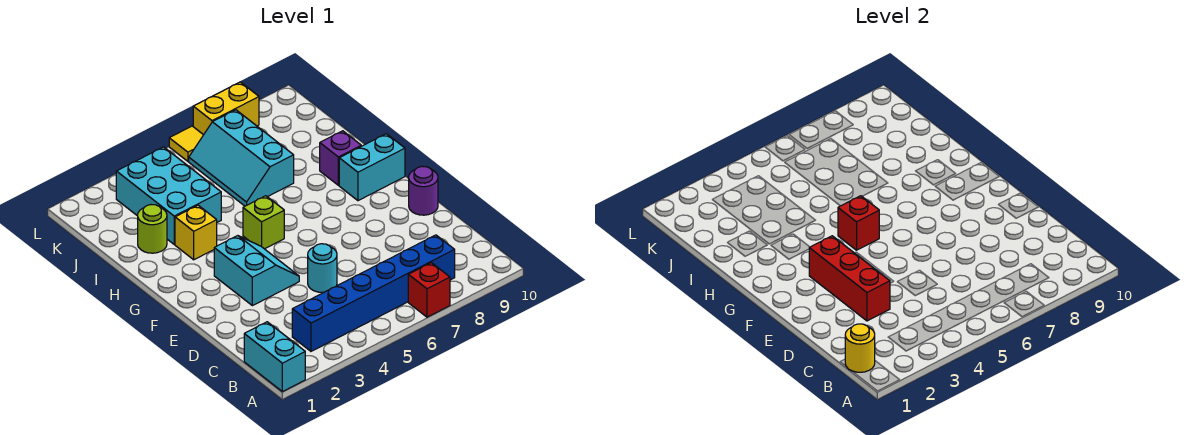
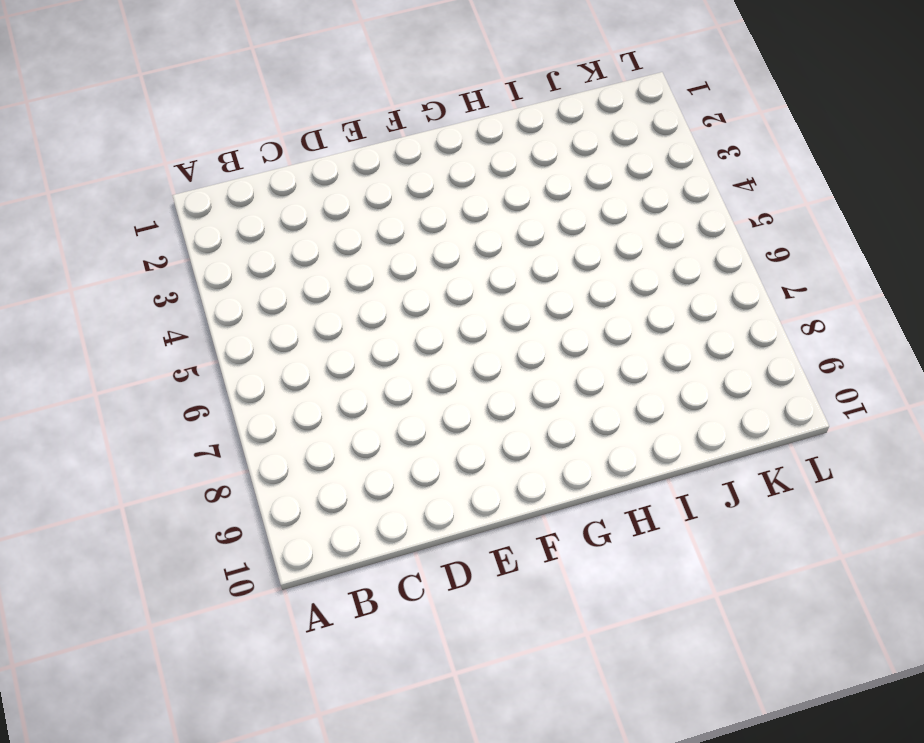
none -> cyan 1x2 brick [244,322,305,392]
none -> red 1x1 brick [408,263,450,317]
none -> blue 1x6 brick [292,235,455,351]

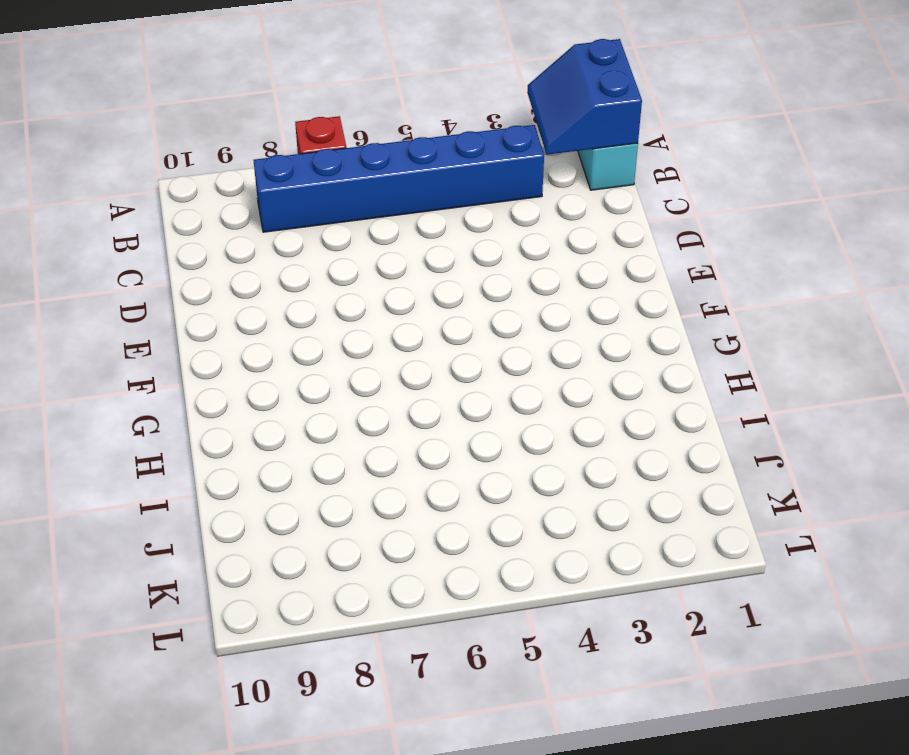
blue 2x2 slope [527,39,642,155] -> yellow 1x1 round brick [845,324,875,372]
none -> cyan 1x1 round brick [308,244,337,293]
none -> cyan 2x2 slope [214,236,299,306]
none -> purple 1x1 round brick [409,166,438,215]

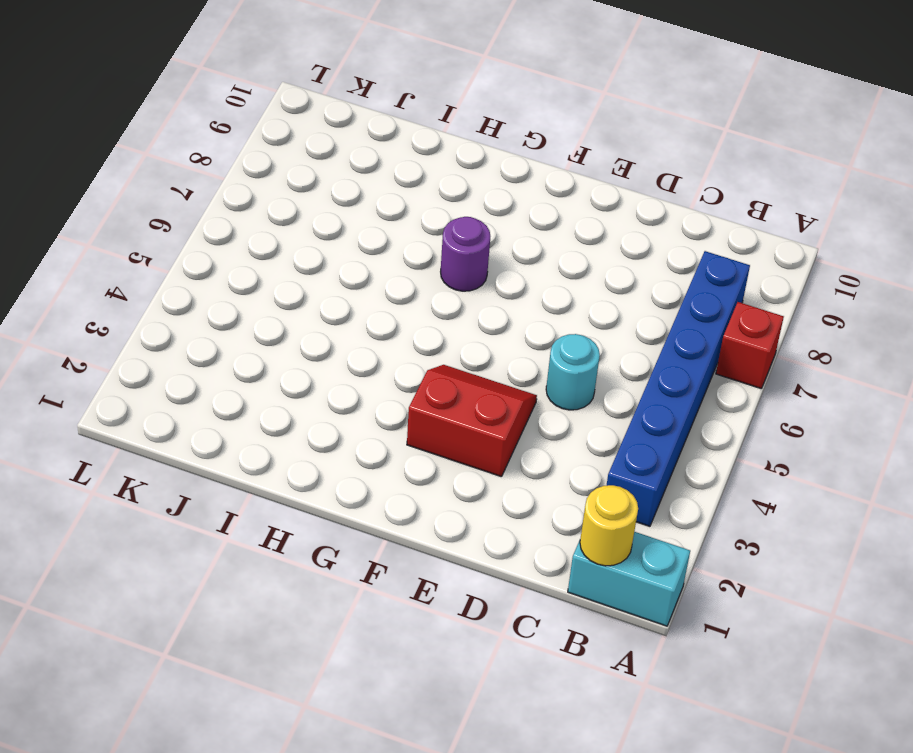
red 2x2 slope [407,365,537,477] -> cyan 2x2 slope [214,236,299,306]
purple 1x1 round brick [441,217,490,291] -> purple 1x1 round brick moved to [409,166,438,215]
none -> lime 1x1 brick [243,196,284,249]
none -> cyan 1x2 brick [339,134,405,201]
none -> yellow 1x1 brick [175,205,217,260]

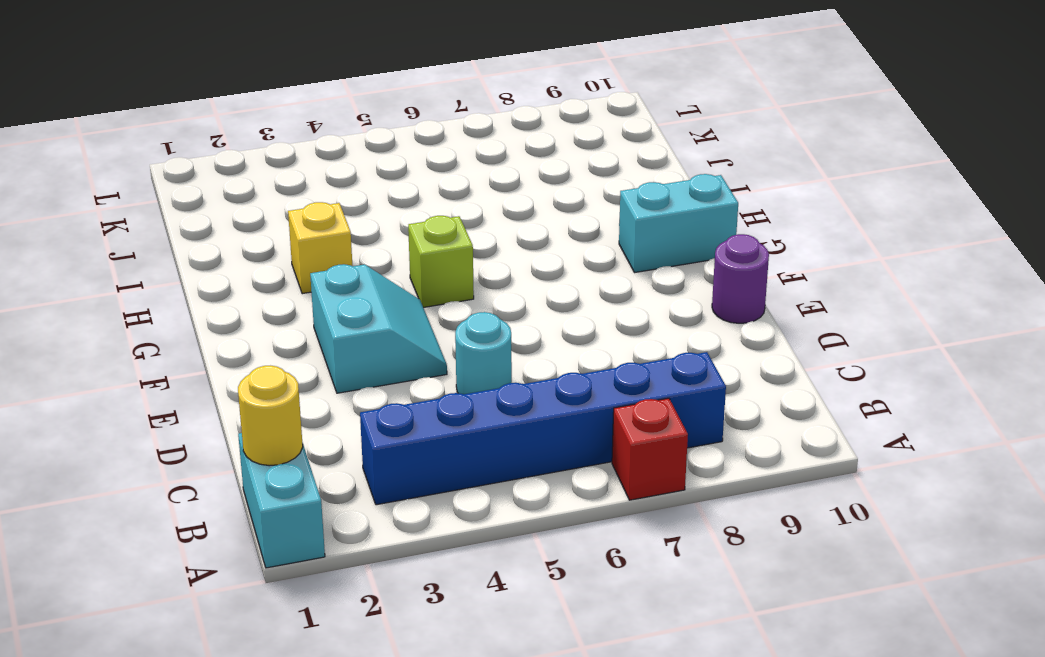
none -> purple 1x1 brick [320,131,361,185]
none -> lime 1x1 round brick [138,205,167,253]
none -> cyan 2x3 brick [116,147,221,244]

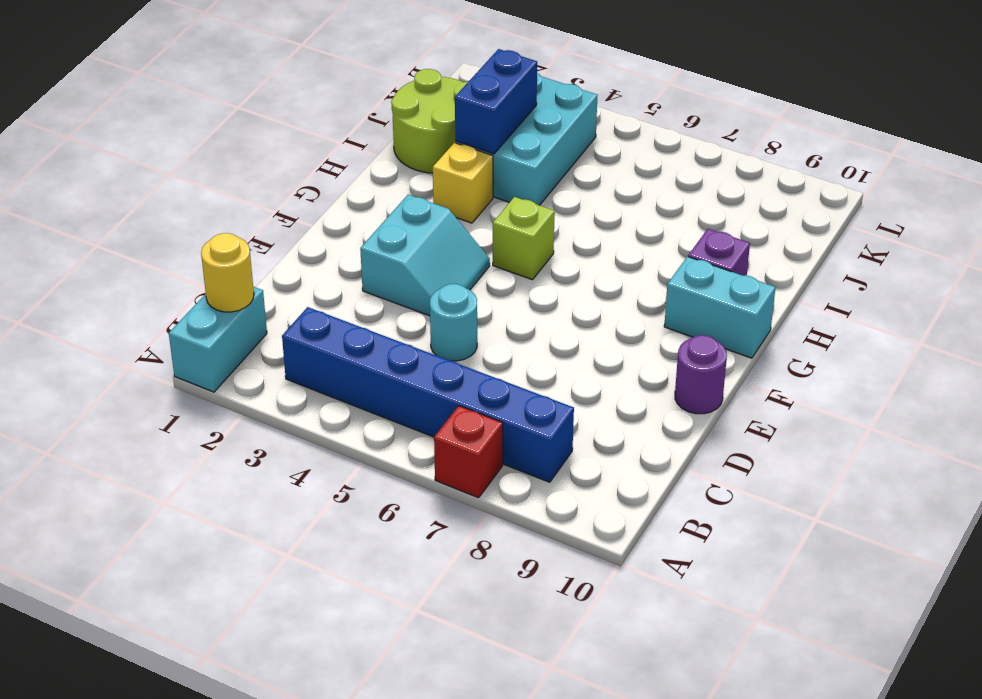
lime 2x2 round brick [391,69,468,173] -> lime 1x1 round brick [138,205,167,253]
blue 1x2 brick [455,49,537,154] -> none
none -> cyan 2x3 slope [189,110,294,206]
none -> yellow 1x1 tile [169,126,203,161]
none -> yellow 1x2 brick [193,82,259,135]

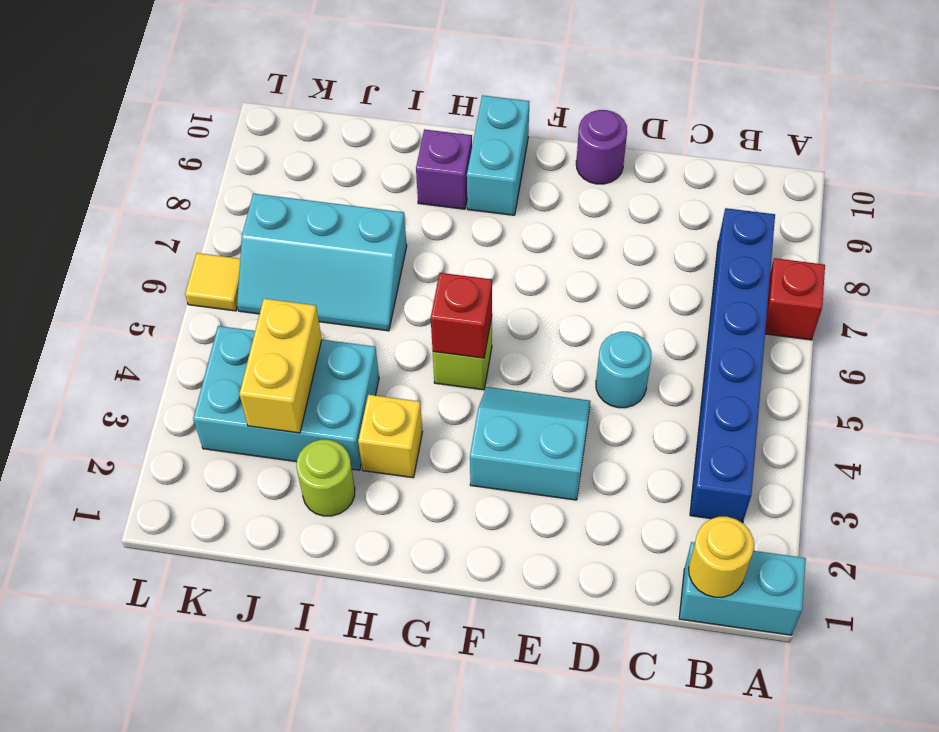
yellow 1x2 brick [239,299,322,433] -> yellow 1x2 brick moved to [193,82,259,135]
none -> red 1x3 brick [809,236,890,321]

